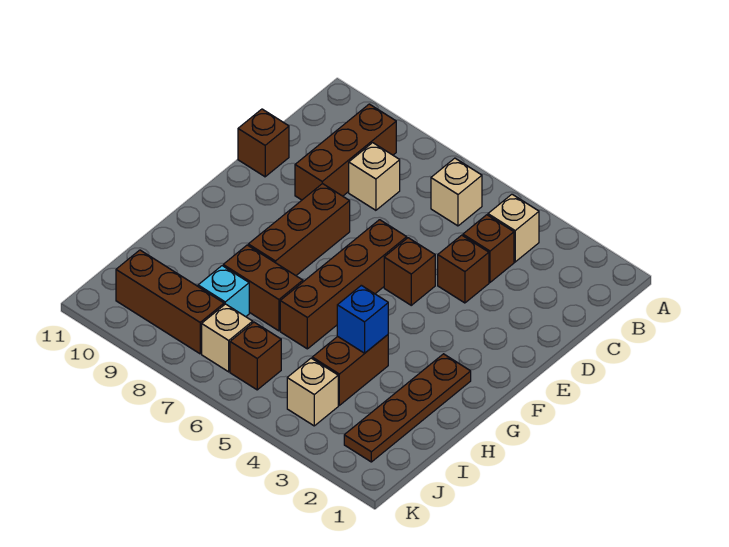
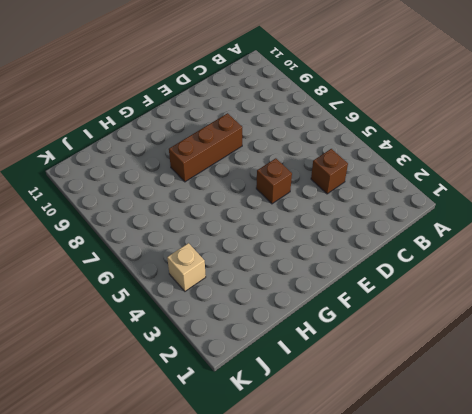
none -> tan 1x1 brick [488,194,539,262]
none -> tan 1x1 brick [431,158,482,226]
none -> brown 1x3 brick [295,104,396,200]

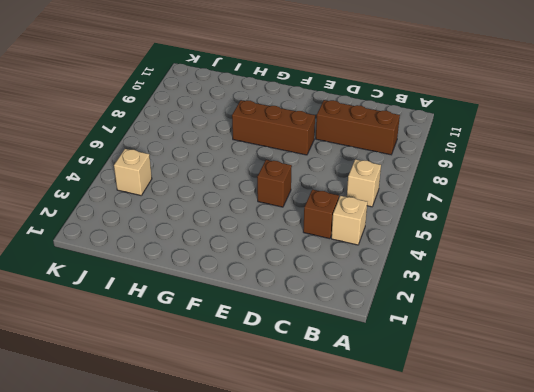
none -> tan 1x1 brick [349,143,400,210]
none -> brown 1x1 brick [438,235,489,303]
none -> brown 1x1 brick [238,109,289,177]

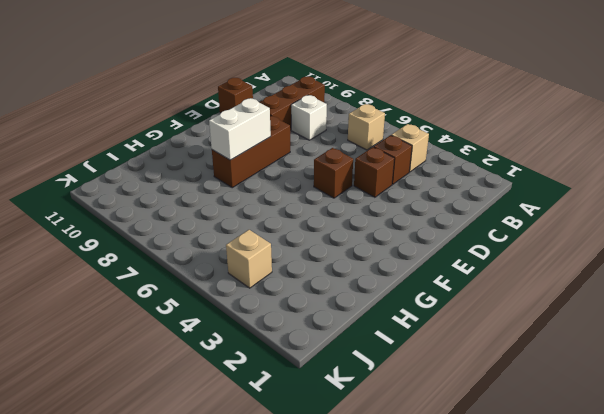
white 1x1 brick [291,95,327,140] -> tan 1x1 brick [349,143,400,210]
white 1x2 brick [209,98,271,160] -> none
none -> brown 1x4 brick [280,220,407,349]
none -> brown 1x4 plate [344,354,471,462]
none -> brown 1x2 brick [312,335,388,405]

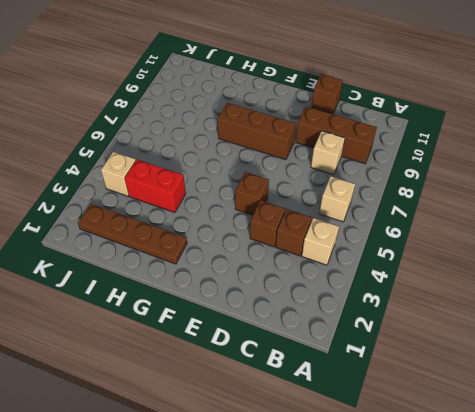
red 1x2 brick [125,160,186,212] -> brown 1x2 brick [312,335,388,405]
none -> brown 1x4 brick [280,220,407,349]
none -> brown 1x2 brick [223,245,303,331]
none -> cyan 1x1 brick [198,266,249,317]

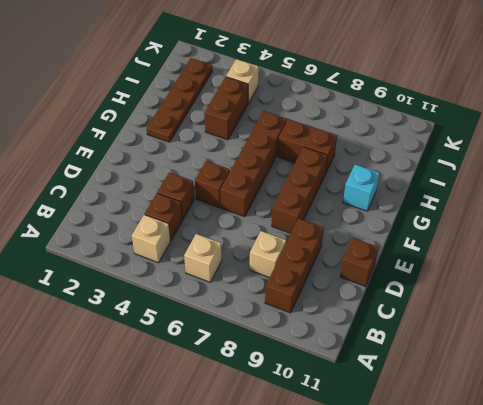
cyan 1x1 brick [343,165,379,211] -> cyan 1x1 brick moved to [198,266,249,317]
none -> brown 1x1 brick [230,322,281,390]
none -> tan 1x1 brick [202,304,253,372]
none -> brown 1x3 brick [116,250,224,354]

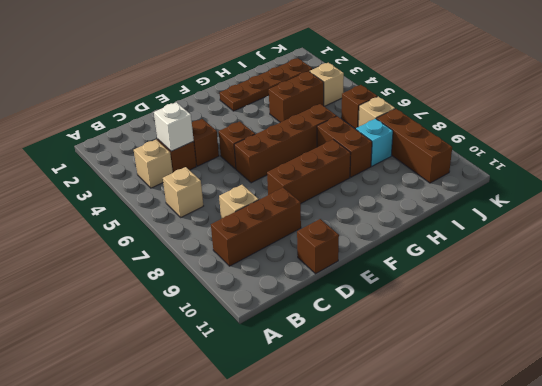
white 1x1 brick [154,102,194,151] -> none
none -> blue 1x1 brick [337,285,388,353]

